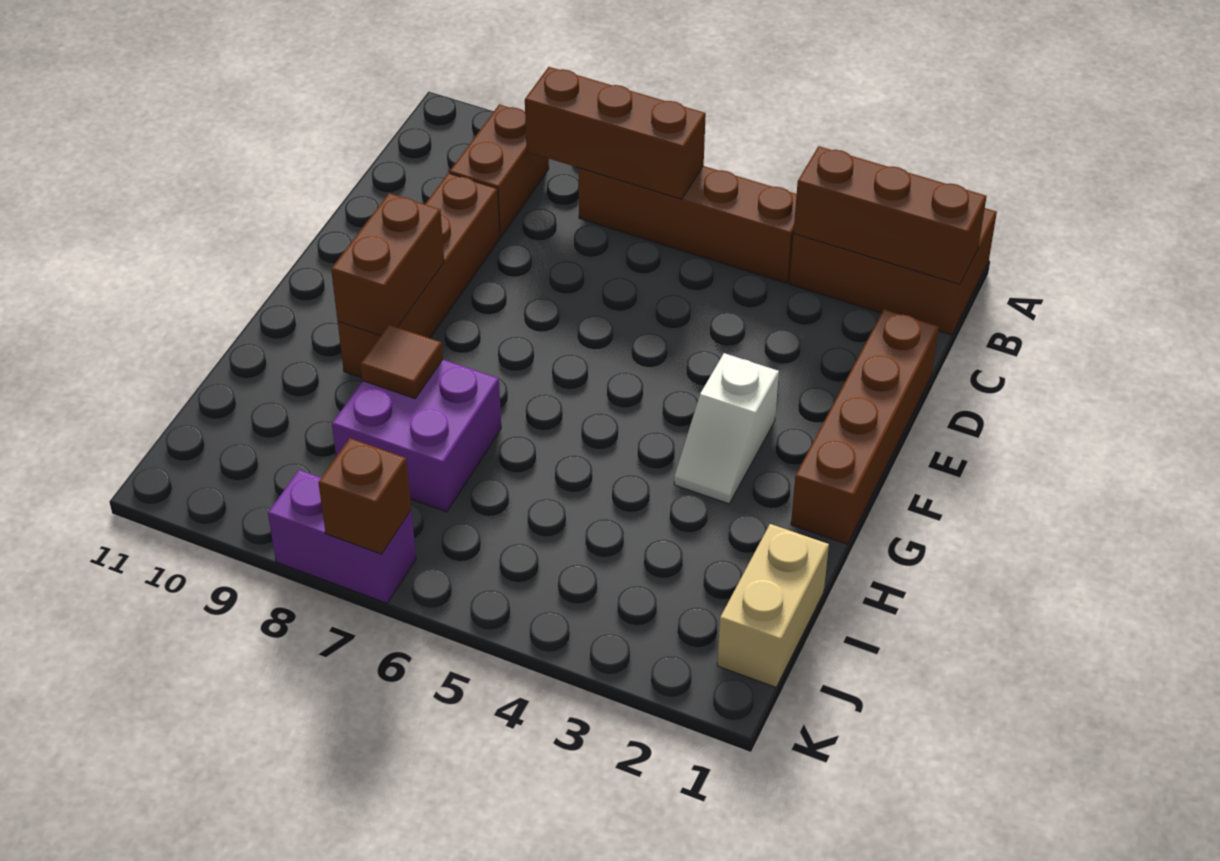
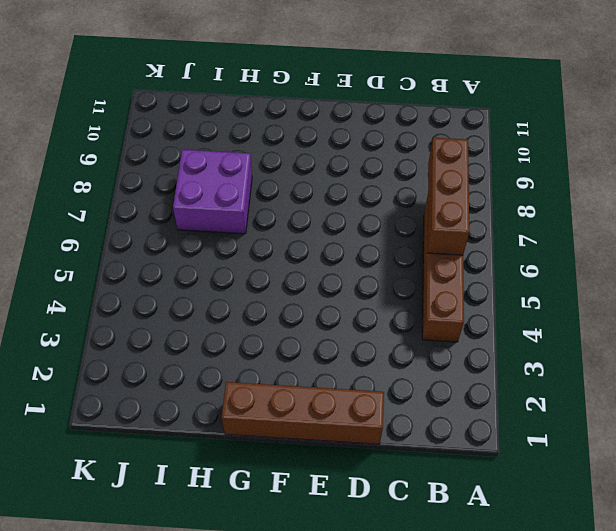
none -> brown 2x3 brick [789,208,997,335]
none -> brown 1x2 brick [449,104,549,237]
none -> brown 1x4 brick [338,173,500,378]

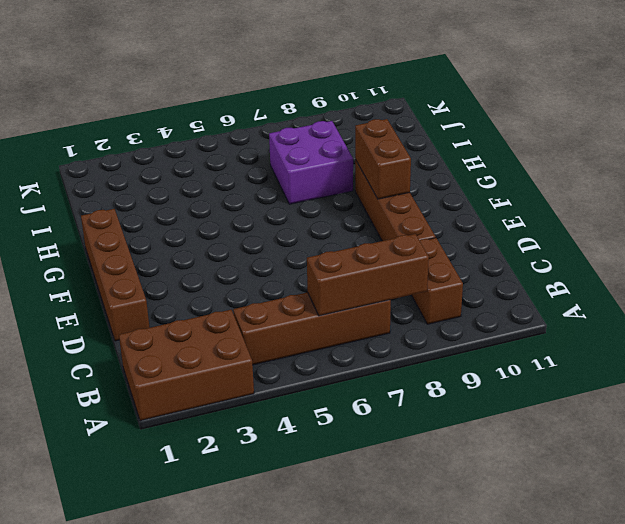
none -> white 1x2 slope [674,353,779,504]
none -> tan 1x2 brick [717,524,829,687]
none -> purple 1x2 brick [268,470,416,603]

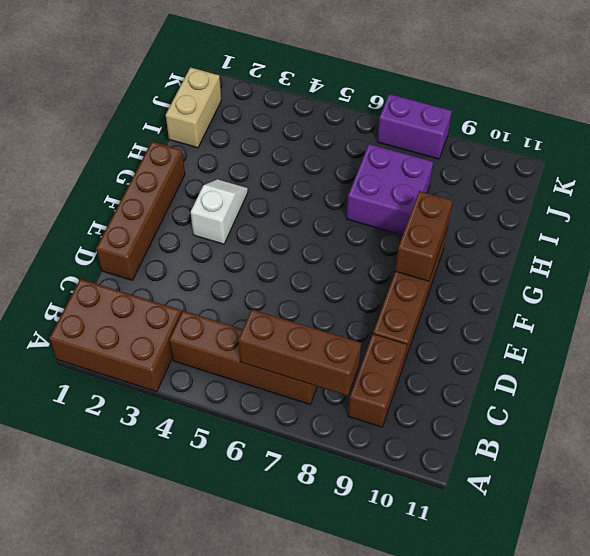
none -> brown 1x3 brick [793,146,987,284]
none -> brown 1x1 tile [360,325,443,399]
none -> brown 1x1 brick [318,438,411,554]

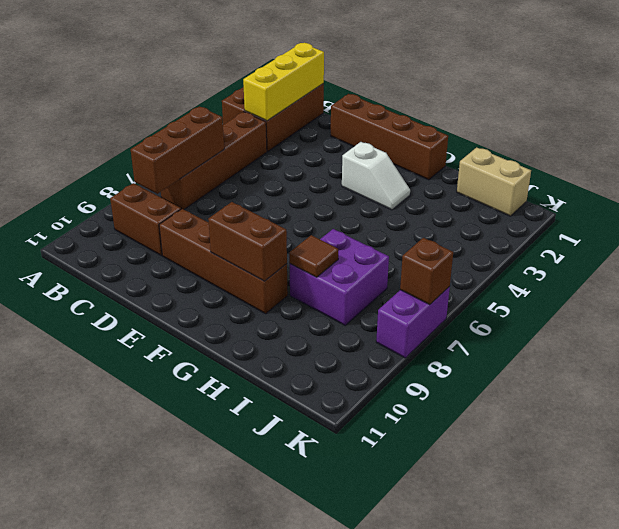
yellow 1x3 brick [243,43,324,121] -> brown 1x3 brick [793,146,987,284]

